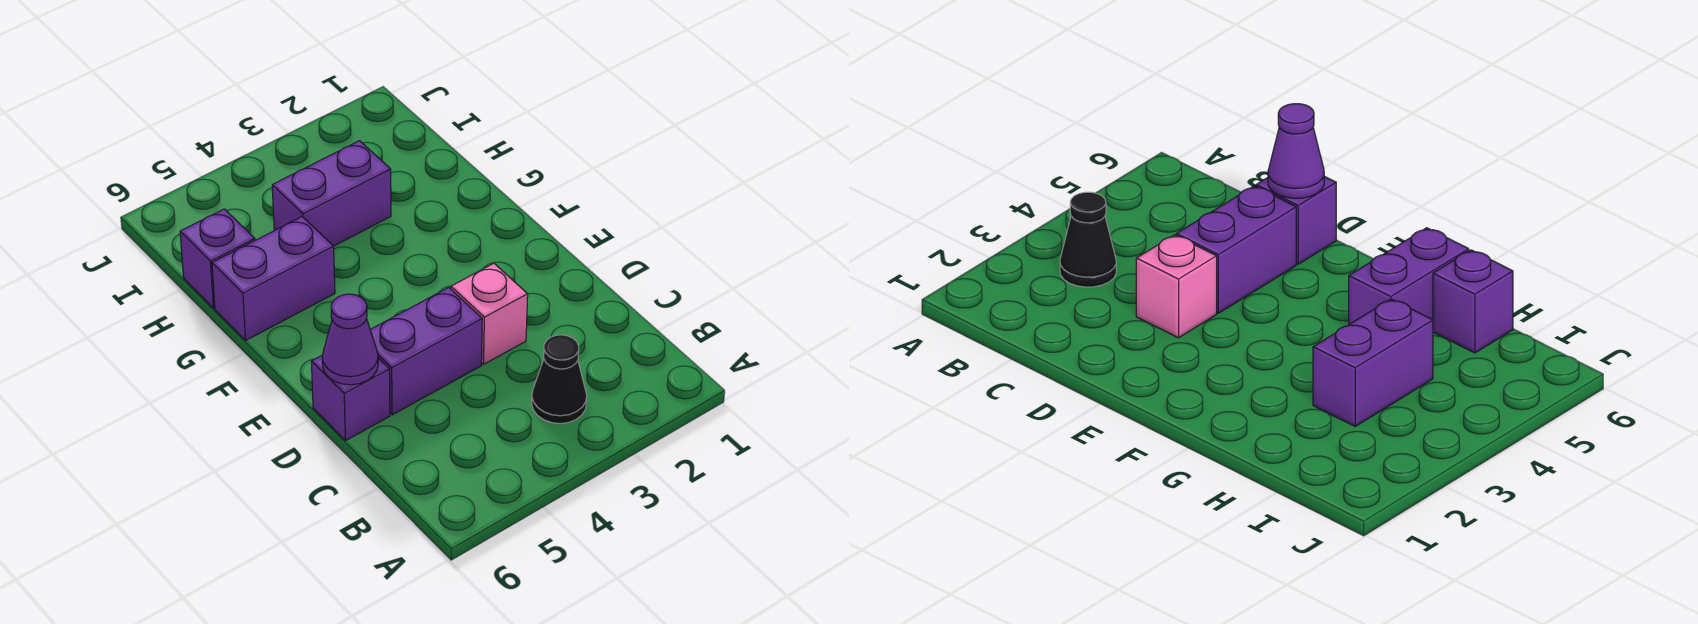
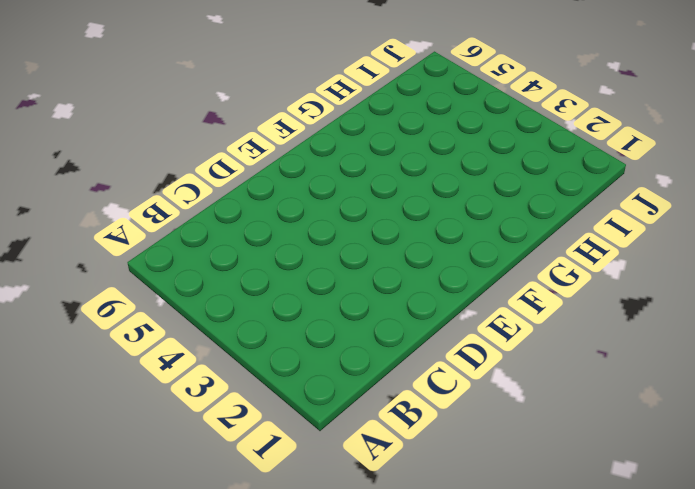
none -> black 1x1 cone [532,335,587,424]
none -> pink 1x1 brick [451,263,528,364]

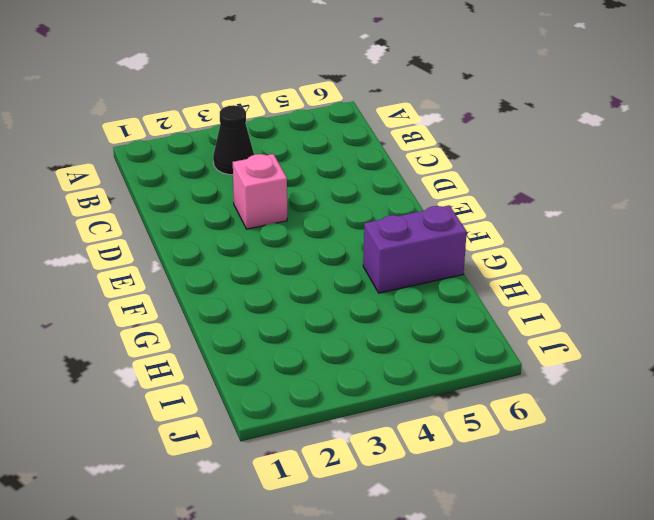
none -> purple 1x2 brick [370,288,482,415]
none -> purple 1x1 brick [311,356,390,441]

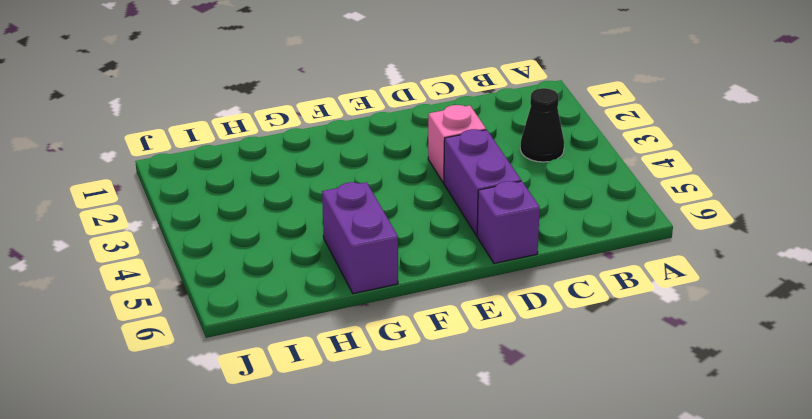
none -> purple 1x2 brick [272,141,391,246]
none -> purple 1x1 brick [180,209,255,308]

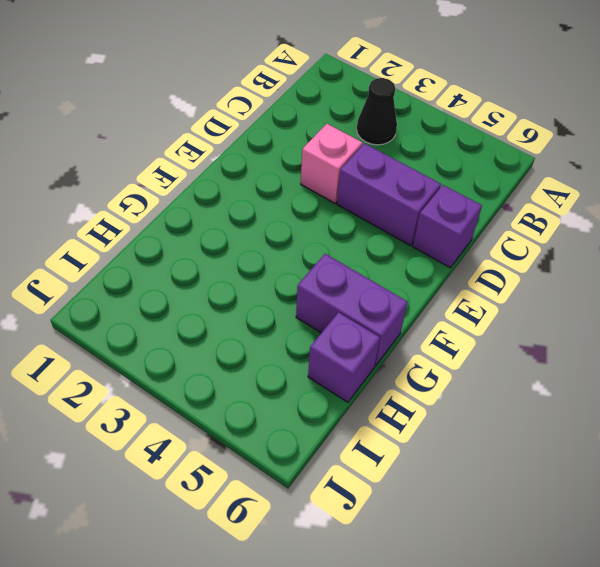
none -> purple 1x2 brick [272,141,391,246]
none -> purple 1x1 cone [322,294,378,385]

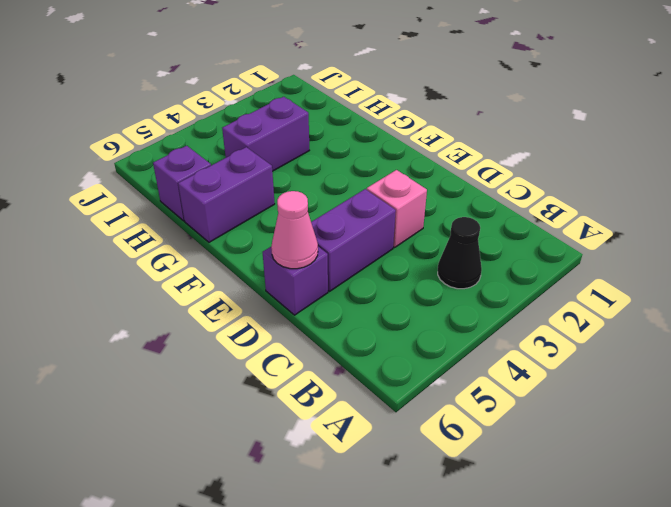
pink 1x1 cone [271,191,318,269] -> purple 1x1 cone [322,294,378,385]

